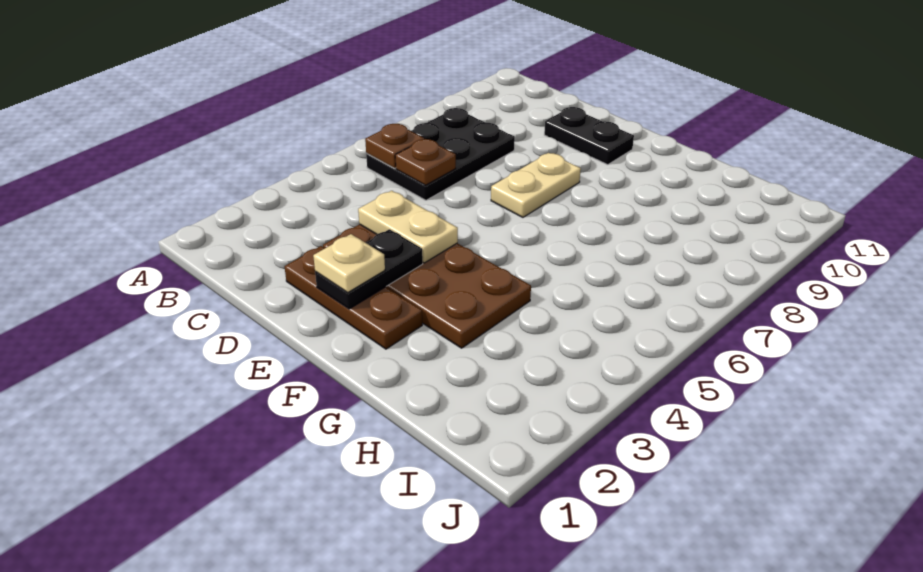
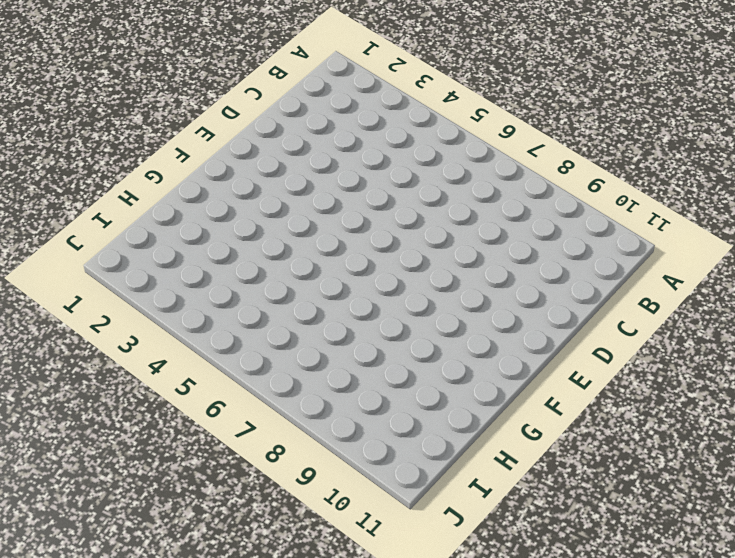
none -> black 2x3 plate [366,108,515,200]
none -> brown 1x3 plate [285,246,422,349]

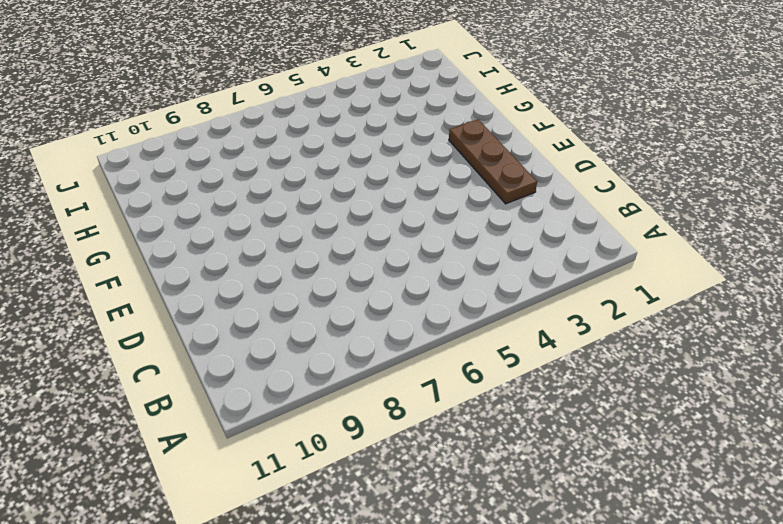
none -> black 2x3 plate [366,108,515,200]
none -> brown 2x4 plate [323,224,531,348]

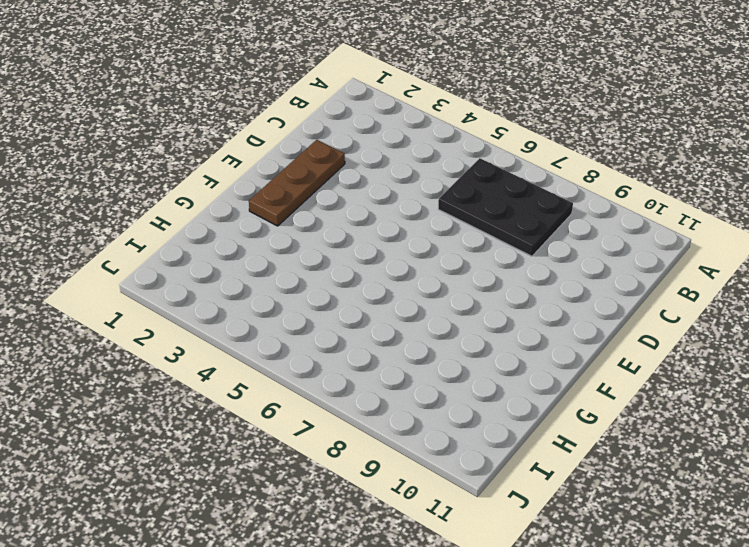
none -> brown 2x4 plate [323,224,531,348]
none -> black 1x2 plate [544,107,634,165]

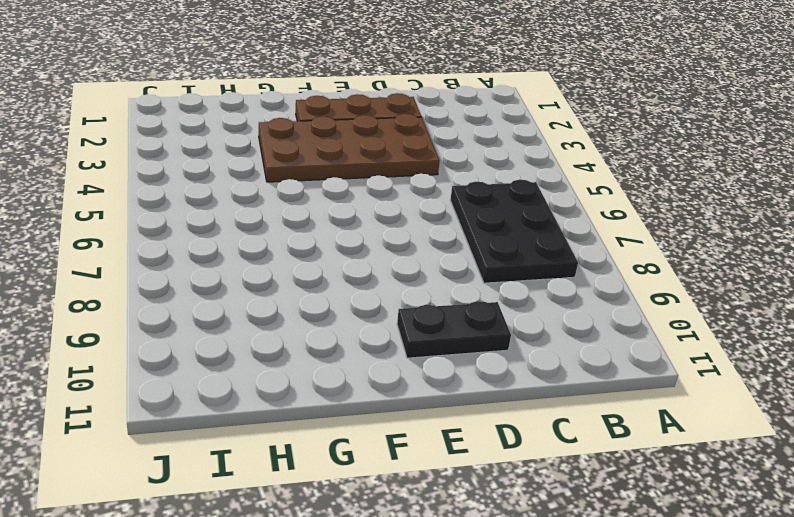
none -> tan 1x2 plate [491,153,581,217]
none -> brown 1x1 plate [365,124,424,168]

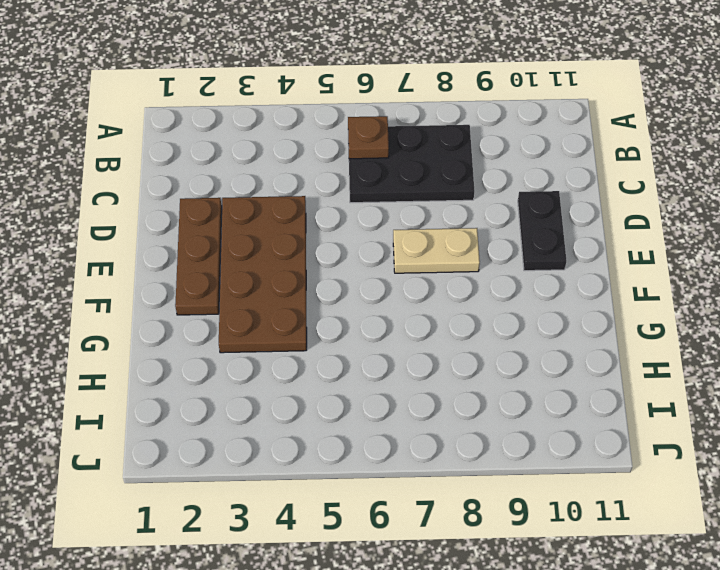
none -> brown 1x1 plate [395,139,456,185]
none -> tan 1x2 plate [358,191,458,263]

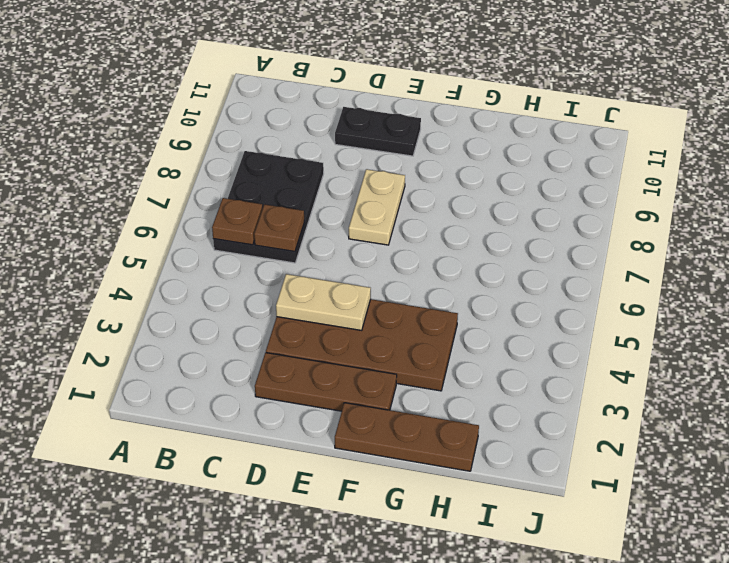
brown 1x3 plate [335,403,479,471] -> none
none -> black 1x2 plate [315,229,423,309]
none -> tan 1x1 plate [313,234,385,293]

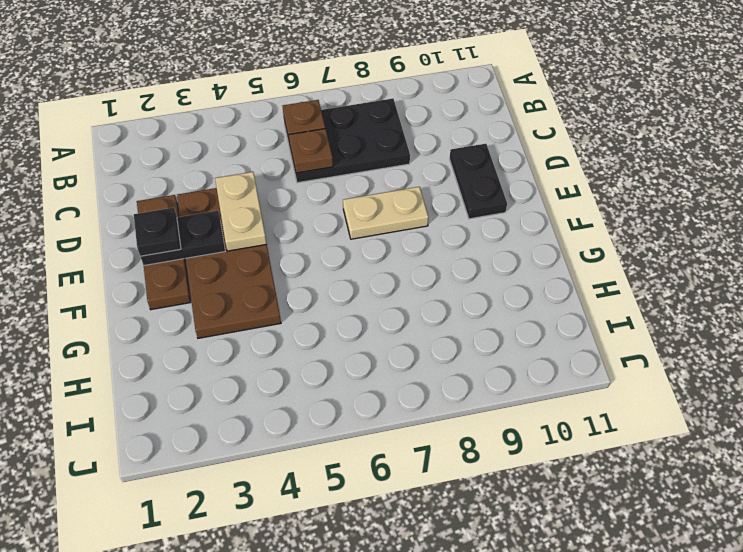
black 1x1 plate [134,208,181,256] -> tan 1x1 plate [313,234,385,293]

